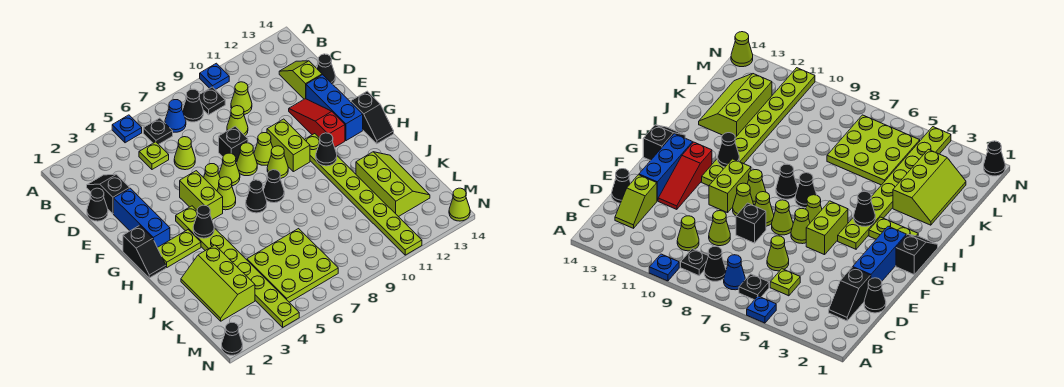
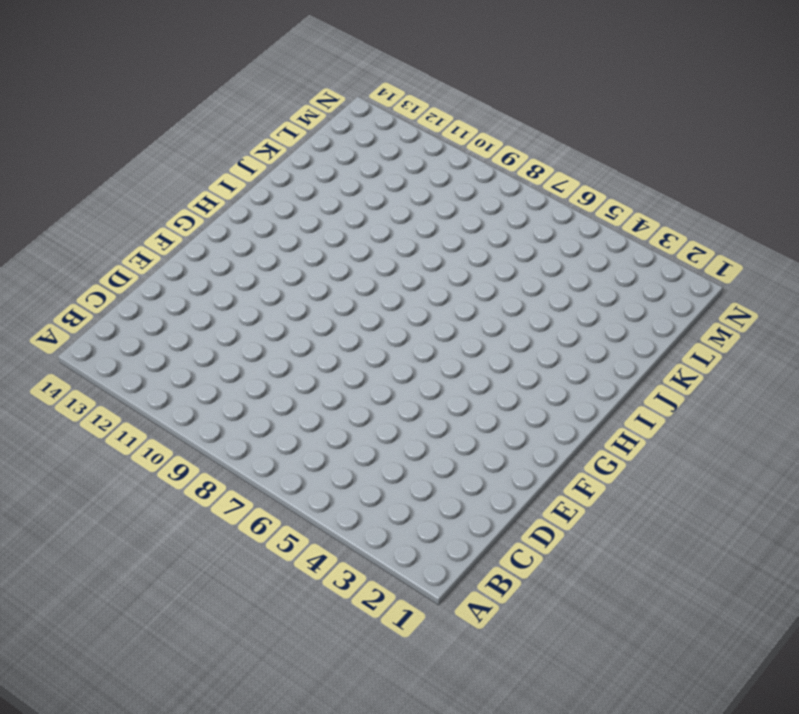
none -> blue 1x1 plate [112,115,142,143]
none -> blue 1x1 plate [200,63,229,90]
none -> black 1x1 plate [143,118,173,144]
none -> blue 1x1 cone [165,100,186,132]

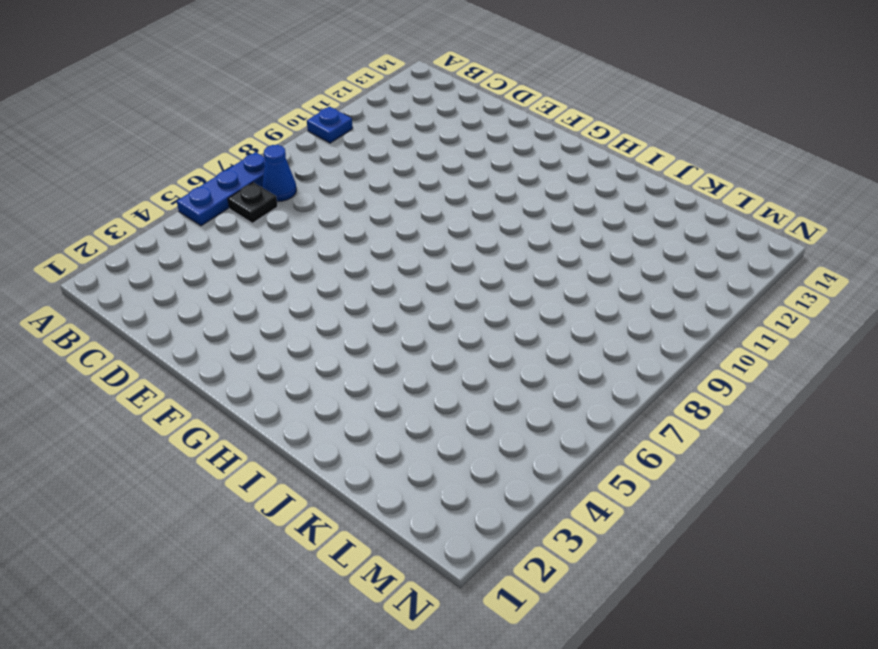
blue 1x3 plate [177,152,265,226] -> blue 1x1 plate [112,115,142,143]
none -> black 1x1 cone [183,89,203,122]
none -> black 1x1 plate [199,87,225,115]
none -> black 1x2 slope [87,174,130,214]
none -> lime 1x1 plate [139,142,169,169]

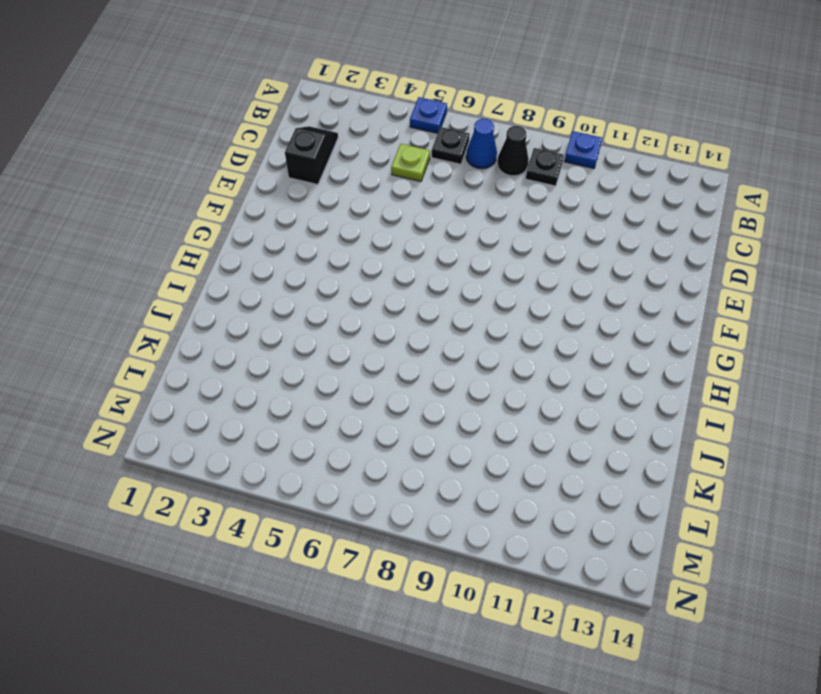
none -> lime 1x1 cone [231,82,252,115]
none -> lime 1x2 slope [279,61,322,99]
none -> black 1x1 cone [87,188,108,221]
none -> lime 1x1 cone [174,137,195,170]

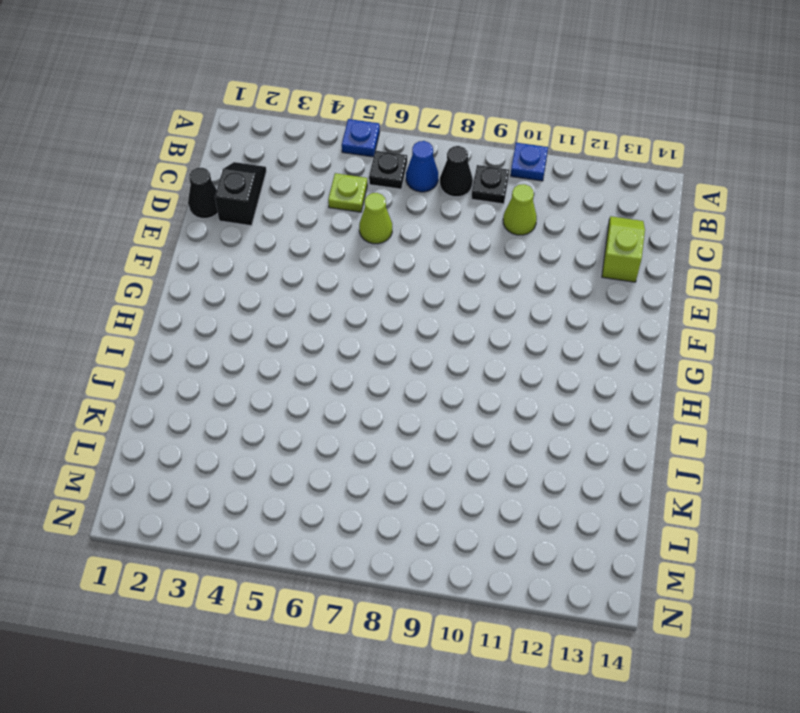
none -> lime 1x1 cone [227,106,248,136]
none -> black 1x1 cone [317,54,335,84]
none -> blue 1x3 brick [114,188,170,247]
none -> black 1x1 brick [219,126,248,163]

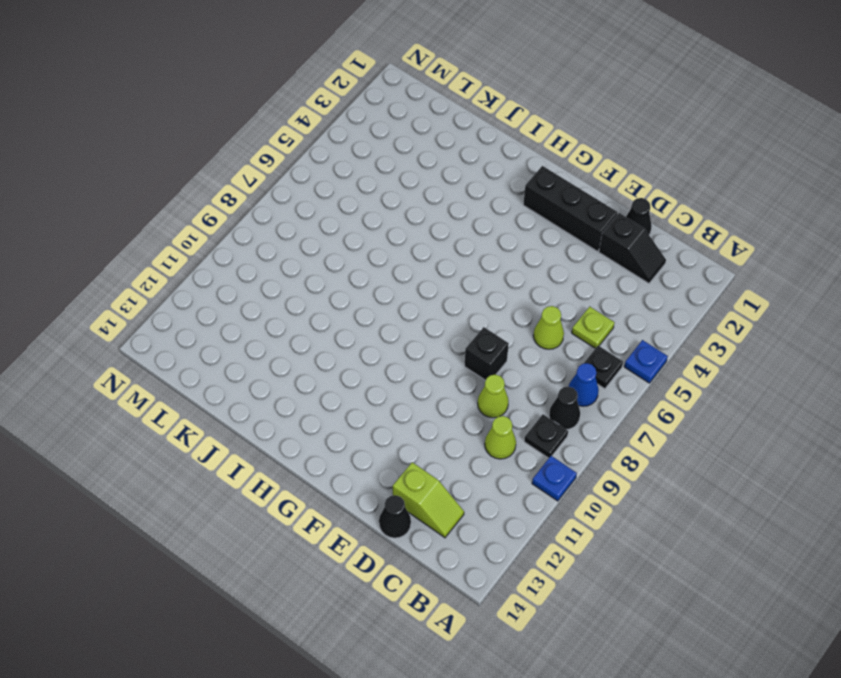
black 1x3 brick [523,166,618,251] -> blue 1x3 brick [114,188,170,247]
none -> red 1x3 slope [289,99,345,147]
none -> blue 1x3 brick [306,75,363,141]
none -> lime 1x2 brick [180,171,223,220]
none -> lime 1x1 cone [204,164,220,191]

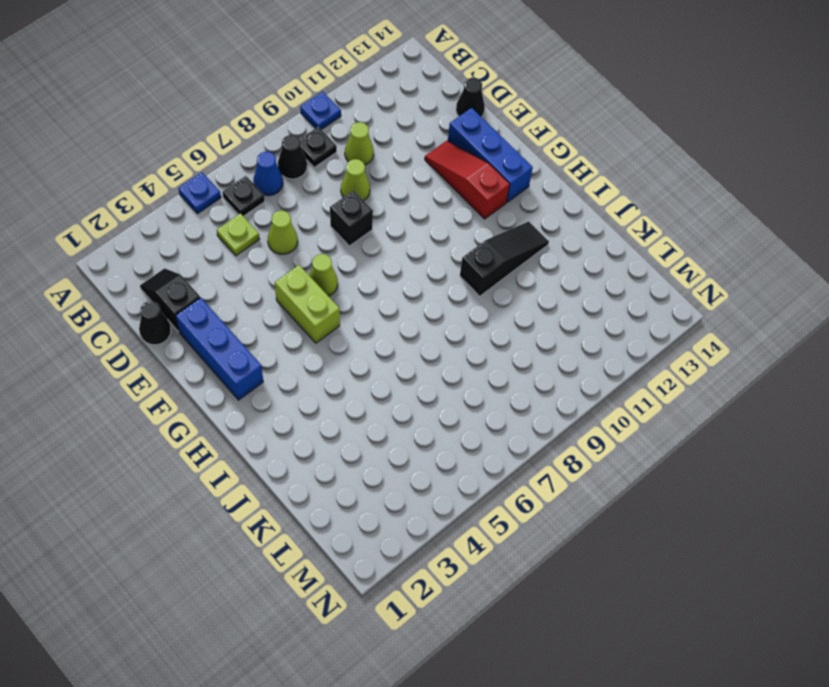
black 1x3 slope [460,222,549,296] -> lime 1x8 plate [304,134,422,255]
none -> lime 1x2 slope [279,61,322,99]
none -> lime 1x1 cone [219,153,240,186]
none -> lime 1x1 cone [237,143,257,176]
none -> lime 1x1 cone [254,133,273,165]

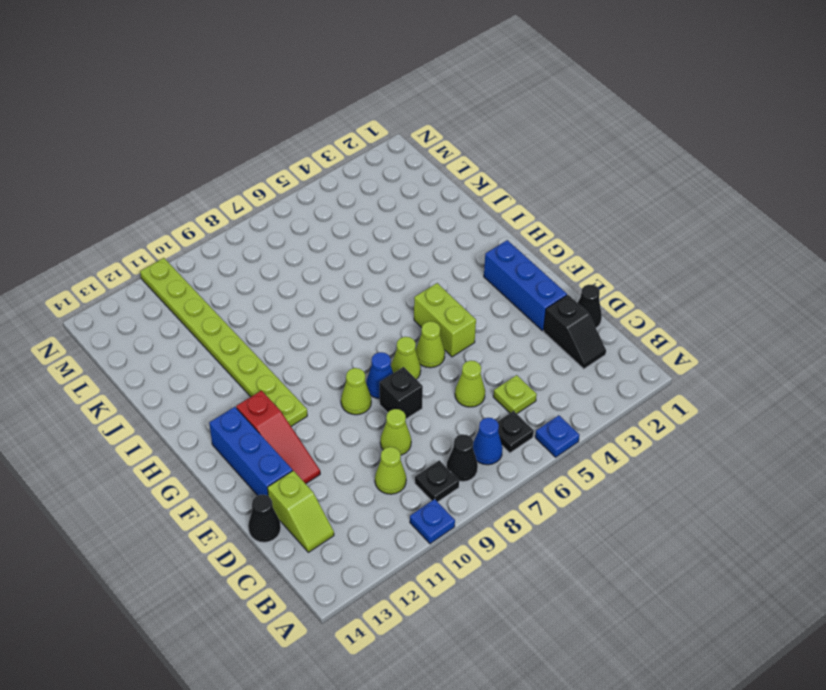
blue 1x1 cone [366,352,393,399] -> lime 1x1 cone [237,143,257,176]
none -> lime 1x2 brick [267,119,310,172]
none -> black 1x2 slope [123,225,166,278]
none -> lime 1x8 plate [176,206,299,327]
none -> lime 1x1 cone [217,177,236,210]

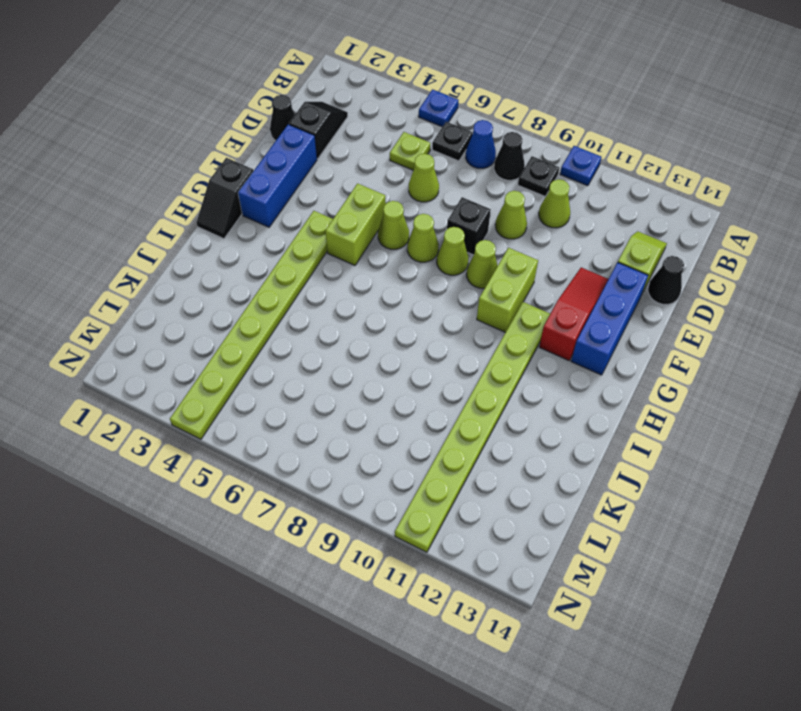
none -> lime 1x1 cone [217,177,236,210]
none -> lime 1x1 cone [267,146,288,179]
none -> black 1x2 slope [351,91,394,144]
none -> lime 1x2 plate [157,230,201,267]

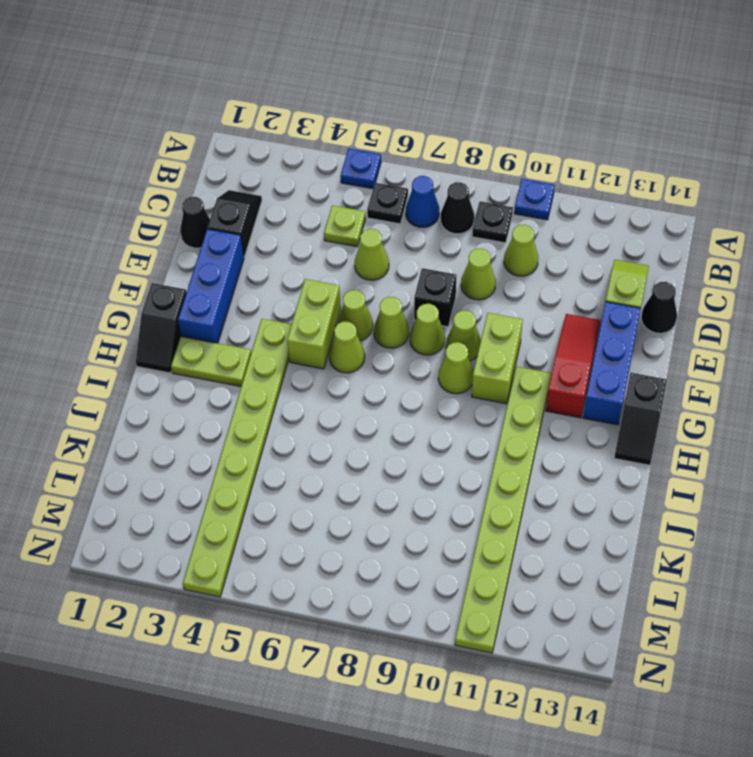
none -> black 1x1 cone [246,180,267,213]
none -> black 1x1 cone [263,170,284,203]
none -> lime 2x3 slope [181,245,255,321]
none -> lime 2x3 slope [356,152,430,217]

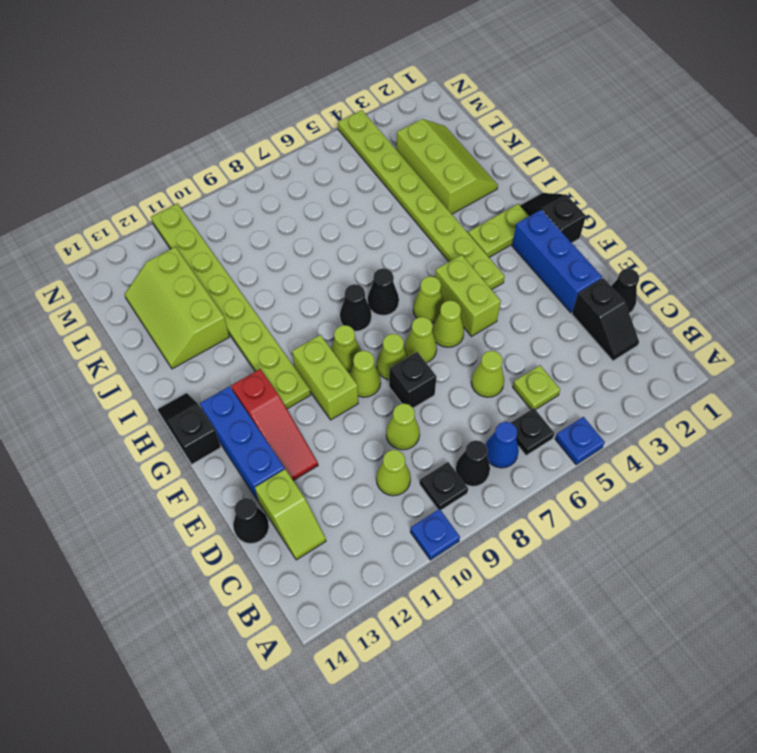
none -> lime 3x3 plate [247,229,338,302]
none -> black 1x1 cone [222,322,243,355]
none -> lime 1x1 cone [449,188,470,221]
none -> black 1x1 cone [193,205,214,238]

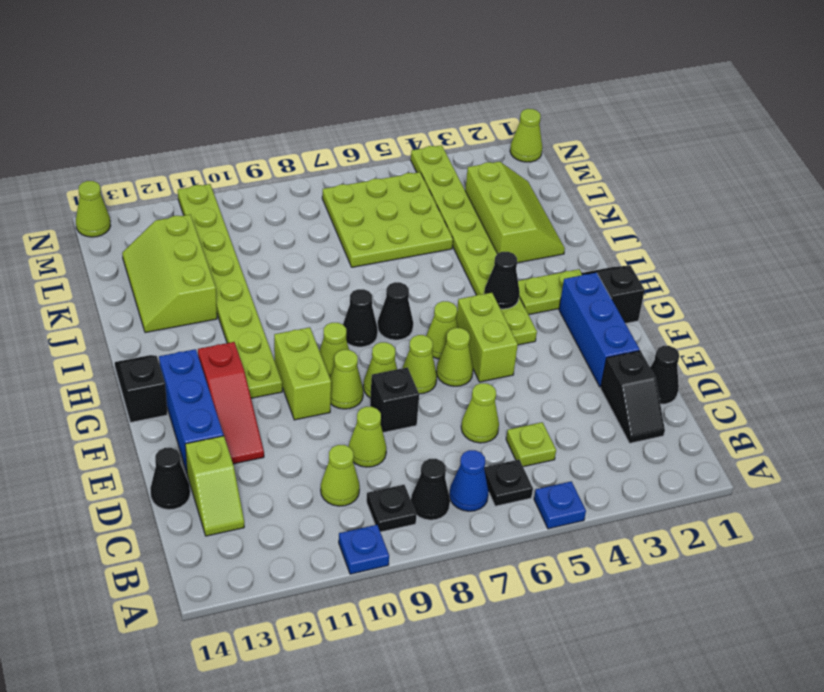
lime 1x1 cone [510,109,542,162] -> black 1x1 cone [222,322,243,355]
none -> black 1x1 cone [316,133,337,166]

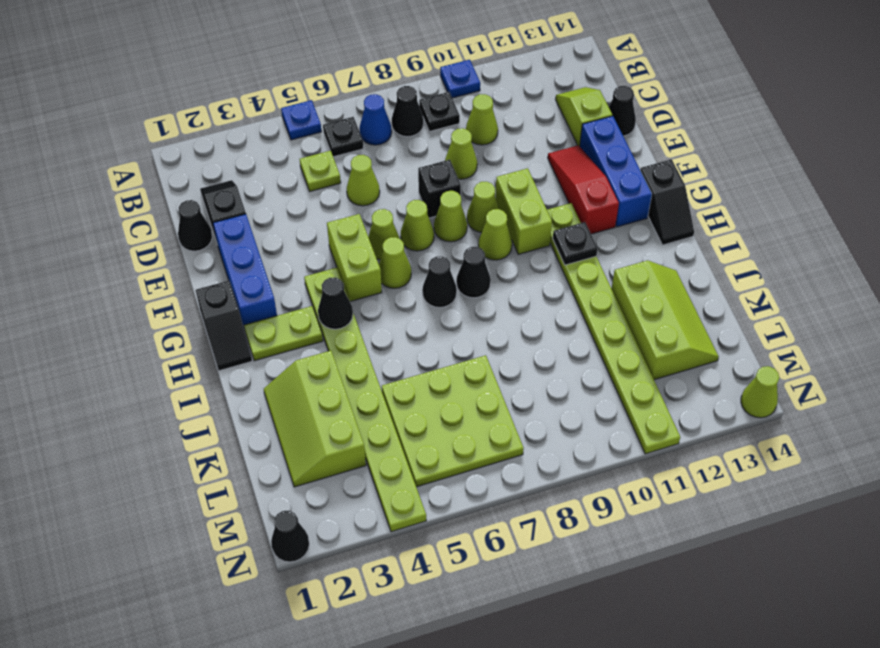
black 1x1 plate [553,222,598,265] -> black 1x1 cone [316,133,337,166]

